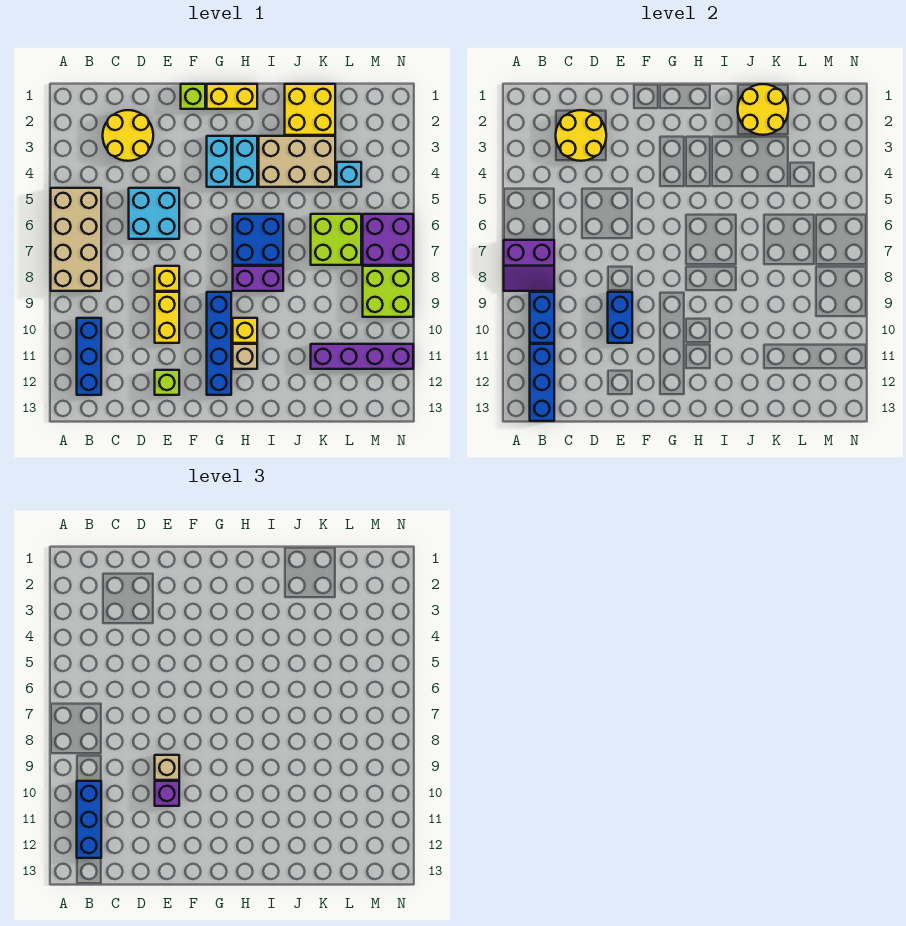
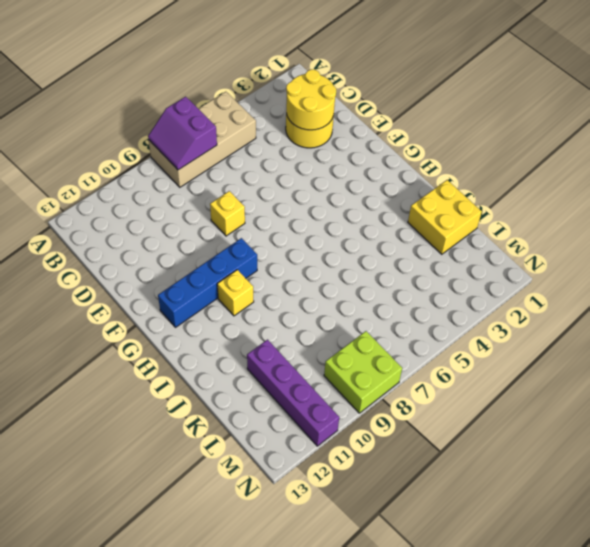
none -> blue 1x3 brick [77,318,101,395]
none -> cyan 2x2 brick [129,188,179,239]
none -> yellow 1x2 brick [155,292,179,343]
none -> lime 1x1 brick [155,370,179,395]

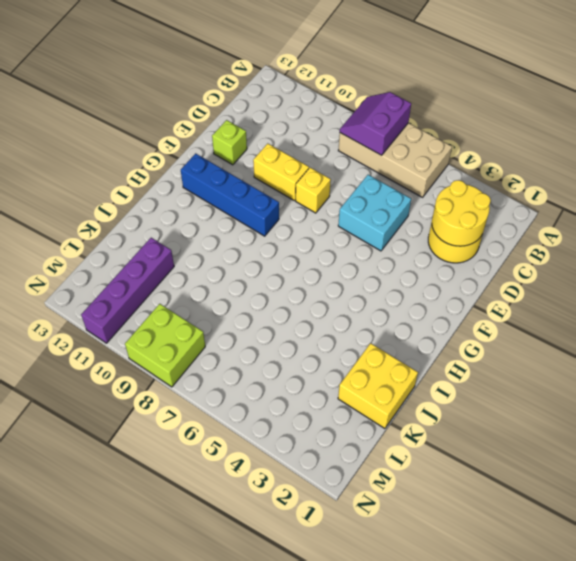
none -> blue 1x3 brick [77,318,101,395]
none -> lime 1x1 brick [181,84,205,109]
none -> yellow 1x2 brick [207,84,257,109]
none -> cyan 1x2 brick [207,136,231,187]

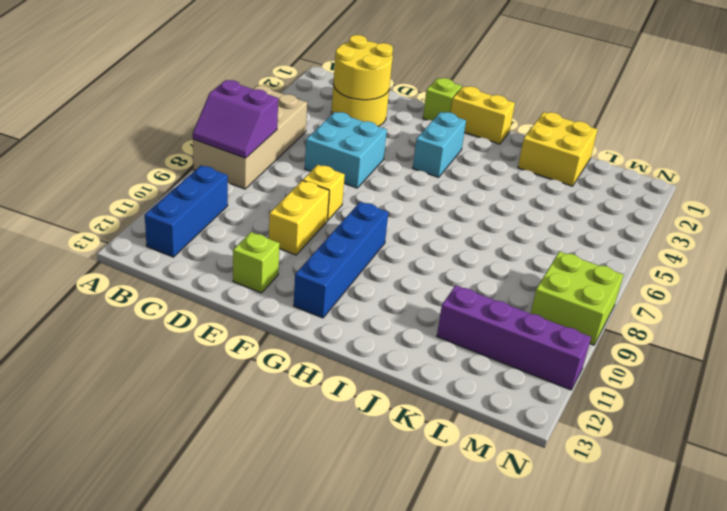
none -> cyan 1x2 brick [233,136,257,187]
none -> blue 2x2 brick [233,214,283,265]
none -> purple 1x2 brick [233,266,283,291]
none -> yellow 1x1 brick [233,318,257,343]

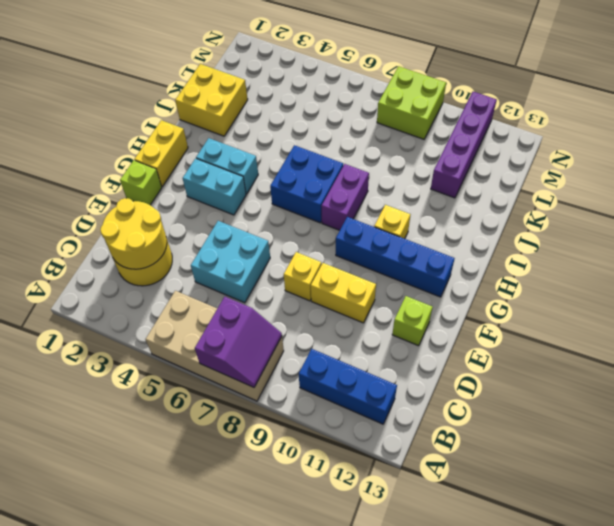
none -> tan 1x1 brick [233,344,257,369]
none -> tan 2x3 brick [259,136,335,187]
none -> lime 2x2 brick [311,214,361,265]
none -> cyan 1x1 brick [337,162,361,187]

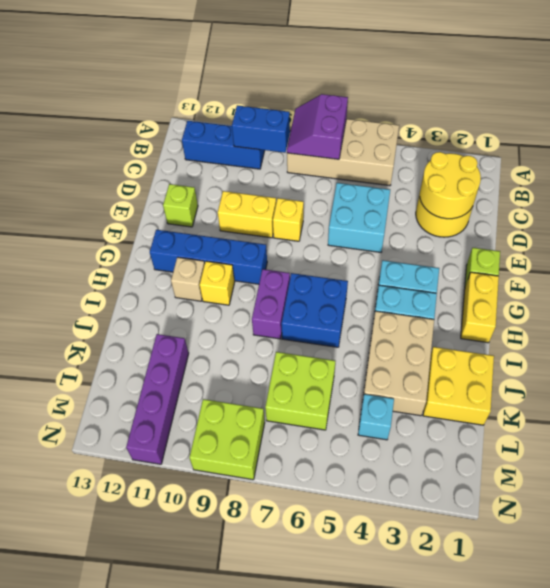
none -> purple 2x2 brick [363,214,413,265]
none -> blue 1x3 brick [530,344,554,421]
none -> blue 1x2 brick [608,292,632,343]
none -> yellow 2x2 round brick [738,84,788,135]

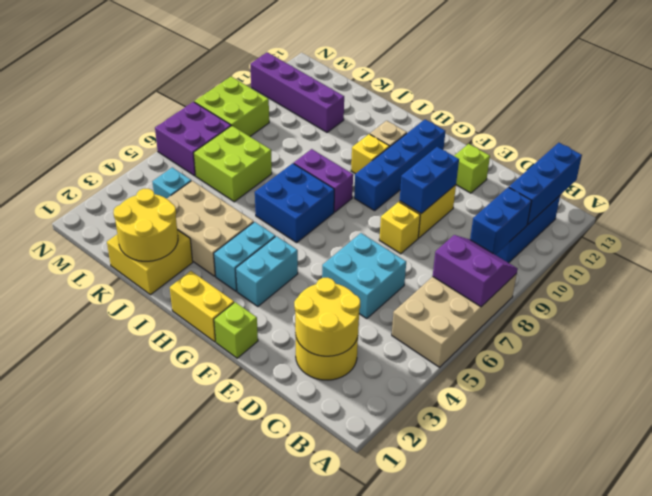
none -> blue 1x3 brick [77,781,101,858]
none -> tan 1x1 brick [155,755,179,780]
none -> purple 1x1 brick [155,781,179,806]

